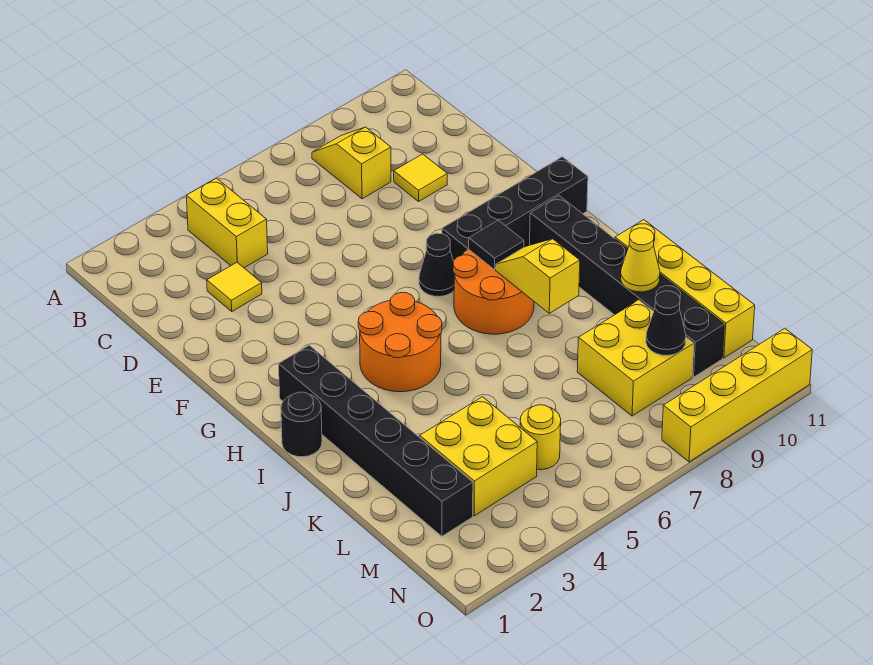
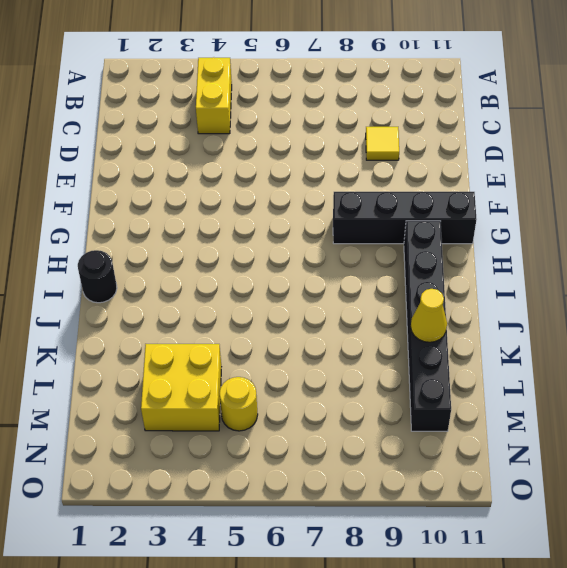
none -> yellow 1x2 slope [312,127,391,199]
none -> yellow 1x1 tile [207,262,262,311]
none -> black 1x1 cone [419,233,454,296]

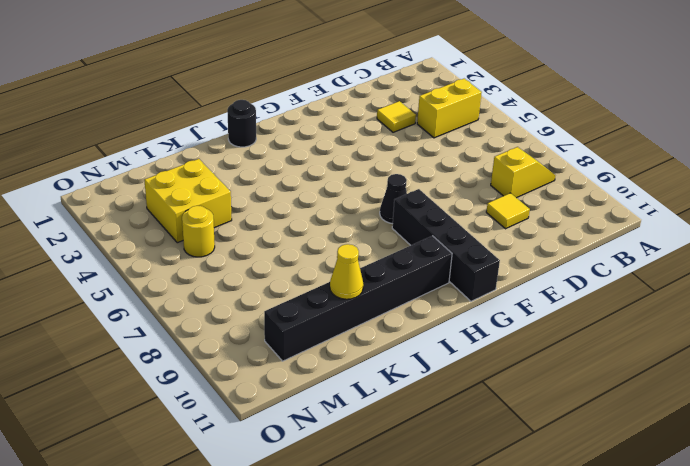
none -> black 1x6 brick [278,345,473,536]
none -> orange 2x2 round brick [358,293,442,392]
none -> orange 2x2 round brick [453,250,534,334]

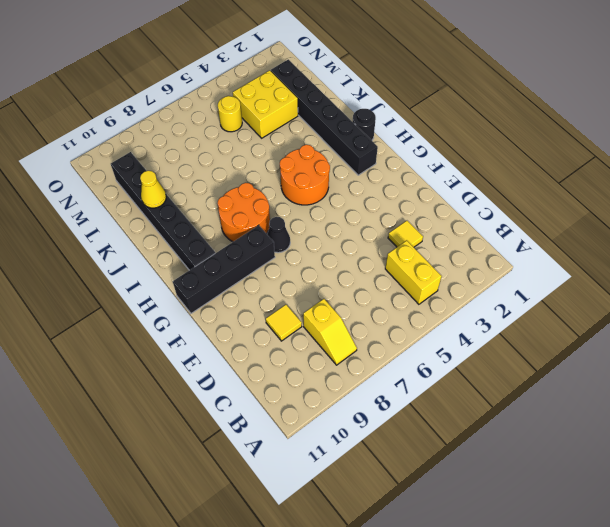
none -> yellow 1x4 brick [615,220,755,358]
none -> yellow 2x2 brick [577,300,694,416]
none -> yellow 1x4 brick [662,328,812,462]

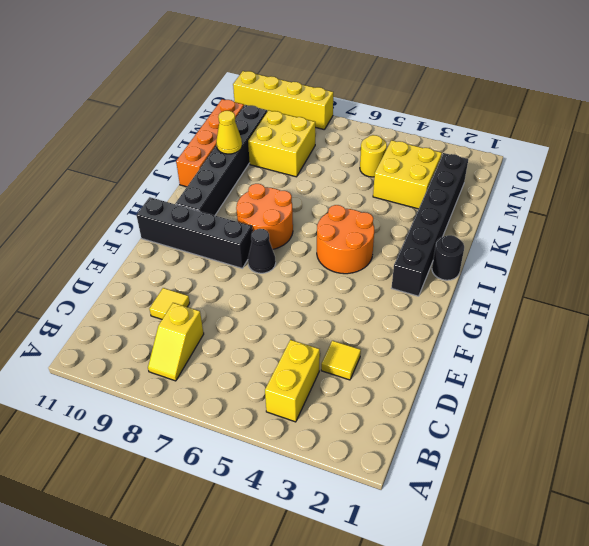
orange 1x4 brick [176,99,244,187] -> yellow 1x4 brick [615,220,755,358]
none -> black 1x1 tile [469,220,524,270]
none -> yellow 1x2 slope [496,239,580,313]
none -> black 1x1 cone [646,291,686,355]

